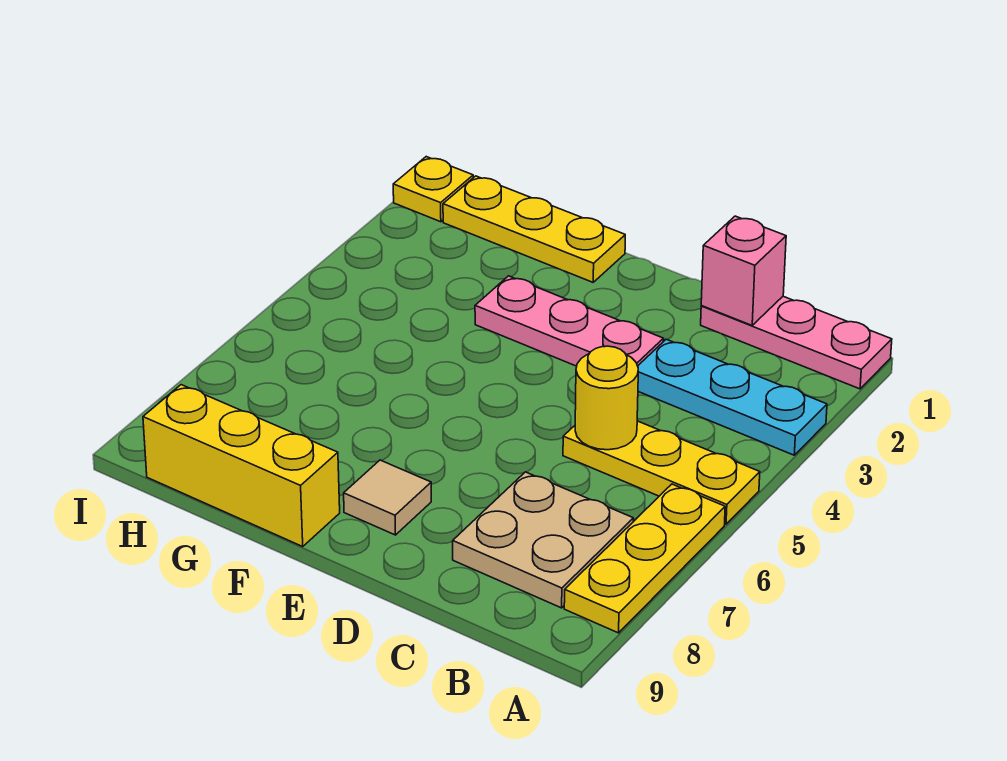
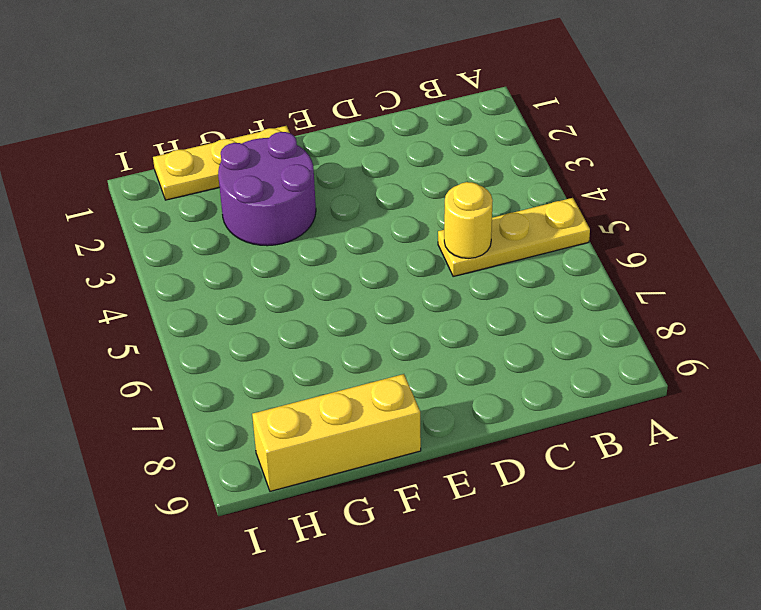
purple 2x2 round brick [218,132,316,246] -> pink 1x3 plate [475,276,663,366]
none -> pink 1x3 plate [701,296,892,389]
none -> cyan 1x3 plate [638,339,827,455]
none -> yellow 1x3 plate [564,484,725,633]

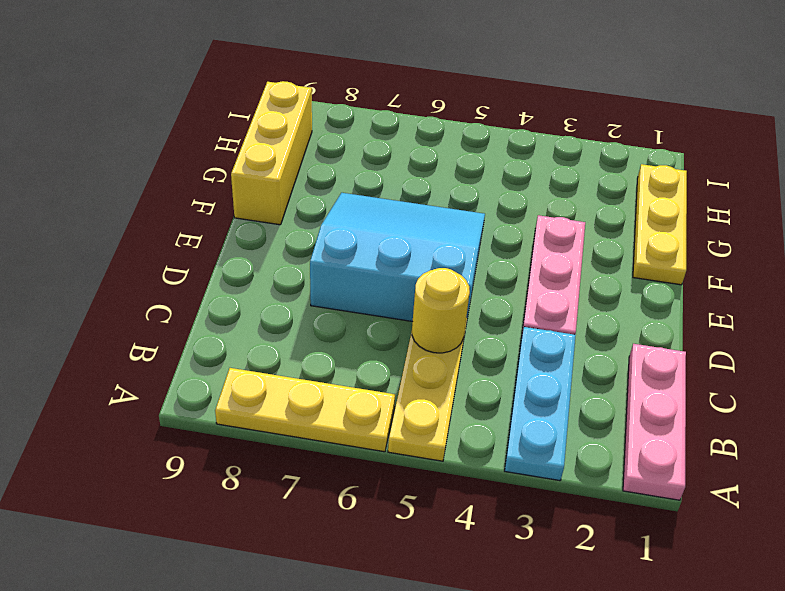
cyan 3x3 slope [310,193,485,324] -> none
none -> tan 2x2 plate [453,472,633,608]
none -> tan 1x1 tile [344,460,431,535]
none -> yellow 1x1 plate [393,157,473,222]

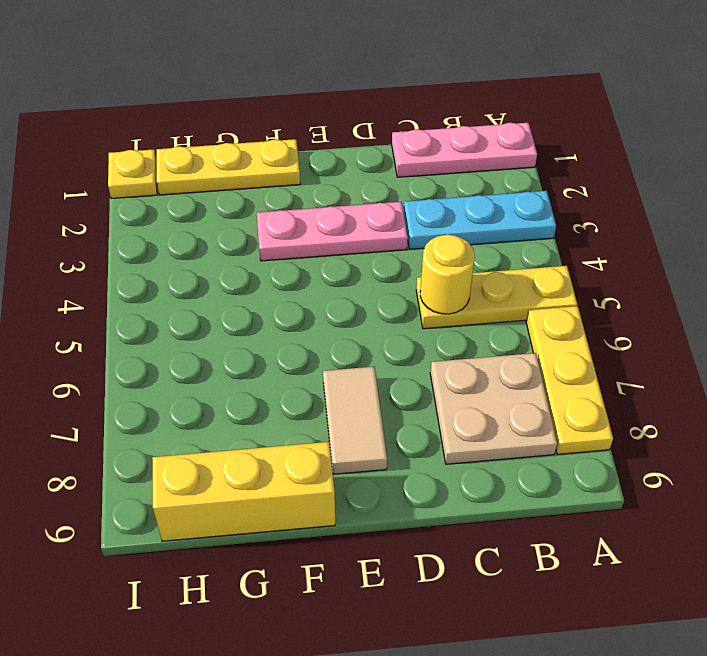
tan 1x2 tile [323,367,387,474] -> tan 1x1 tile [344,460,431,535]
none -> pink 1x1 brick [701,216,786,325]

